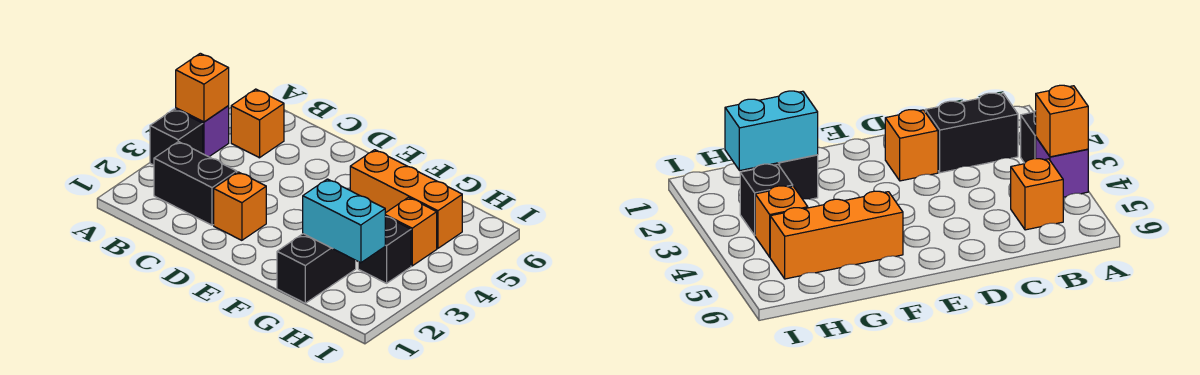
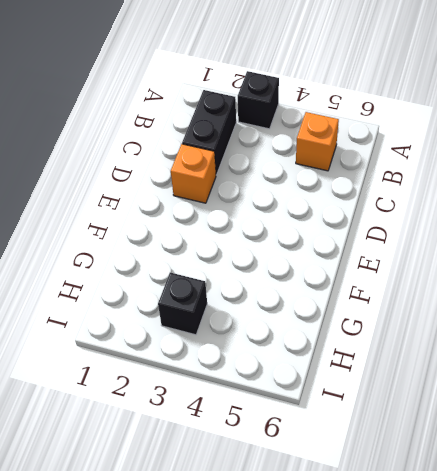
none -> purple 1x1 brick [176,106,229,157]
none -> orange 1x3 brick [350,150,462,248]

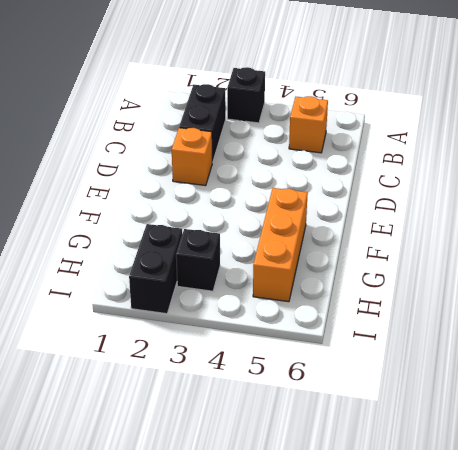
black 1x2 brick [129,224,182,314] -> black 1x2 brick turned to [277,234,356,303]
none -> purple 1x1 brick [176,106,229,157]
none -> orange 1x1 brick [385,197,437,266]

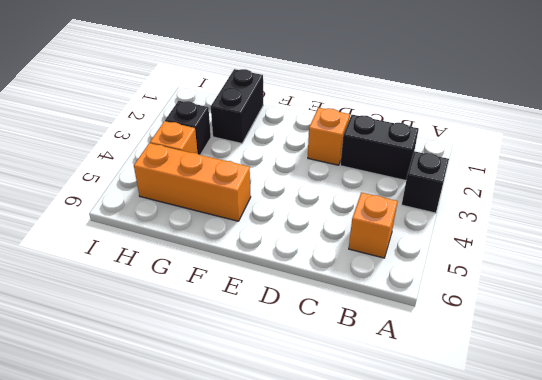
none -> purple 1x1 brick [176,106,229,157]
none -> orange 1x1 brick [176,53,229,122]

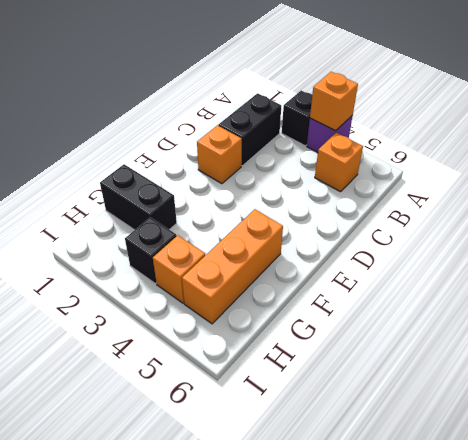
none -> cyan 1x2 brick [303,179,386,263]

